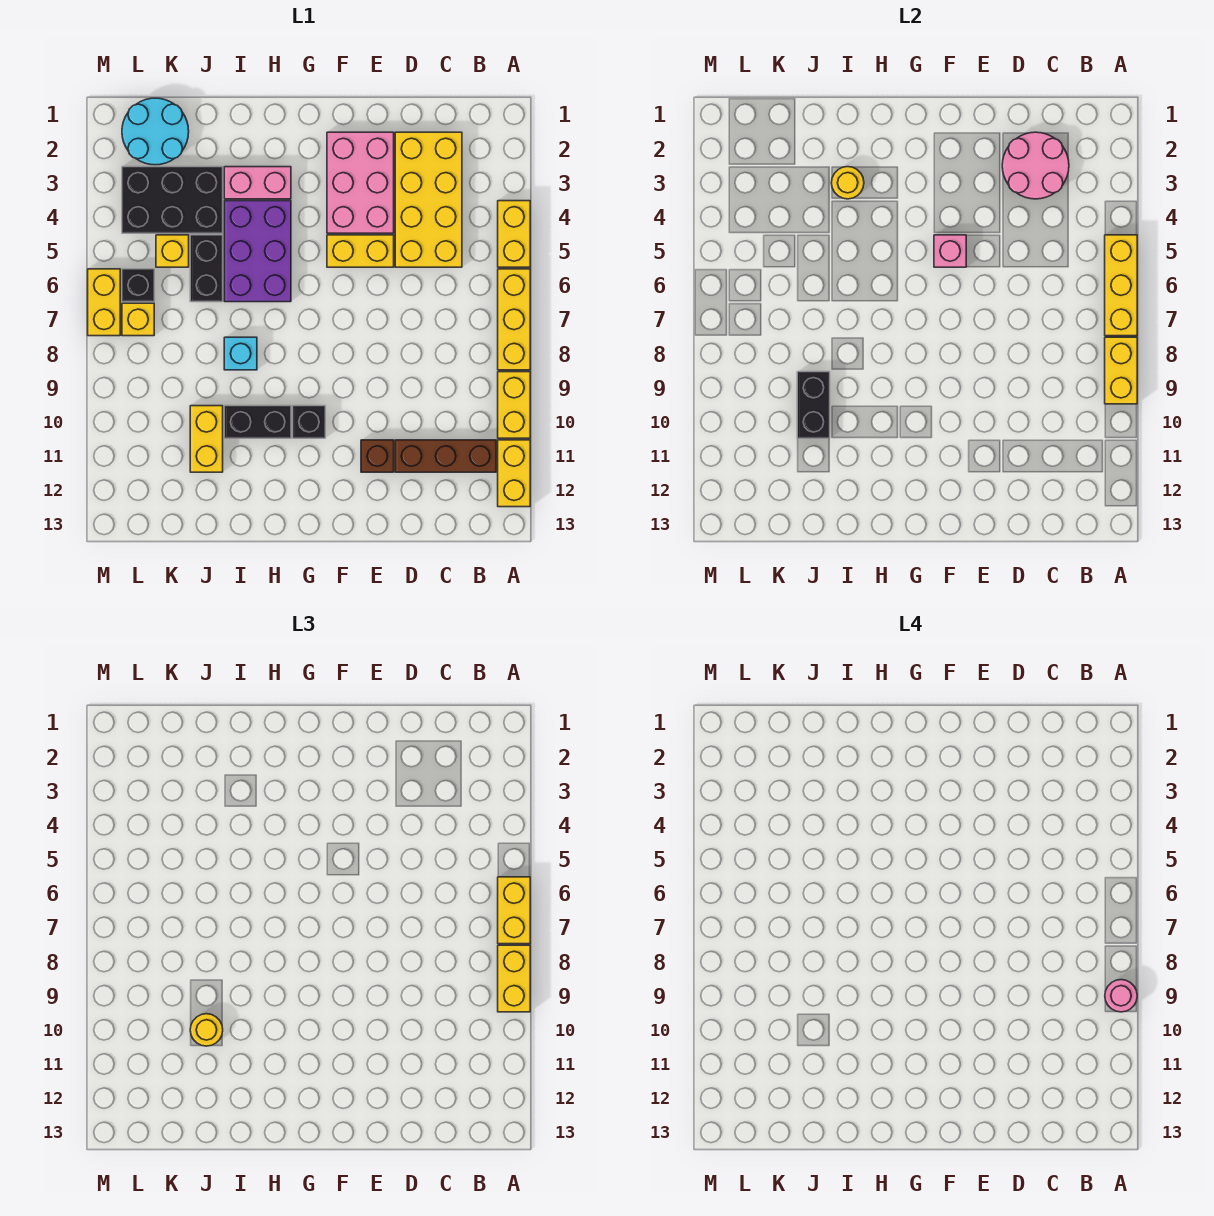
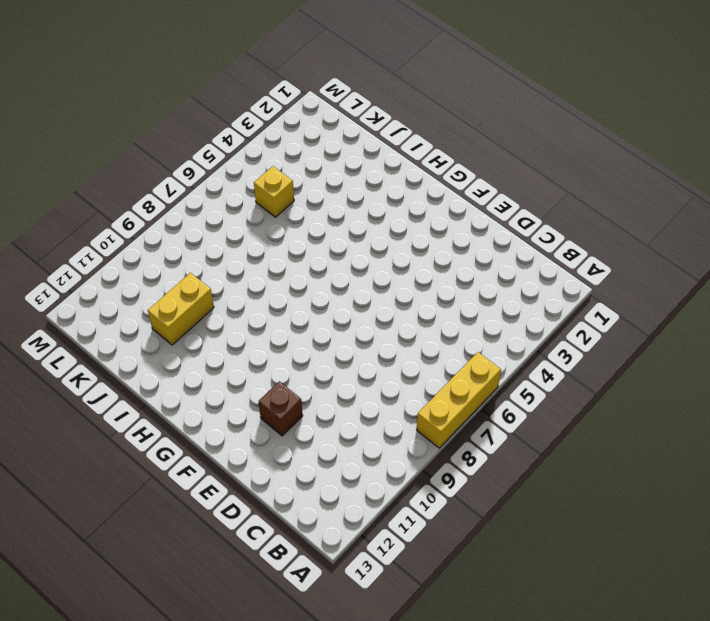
none -> yellow 1x2 brick [498,201,530,267]
none -> yellow 1x2 brick [498,372,530,438]
none -> yellow 1x2 brick [498,440,530,507]
none -> brown 1x3 brick [395,440,496,472]

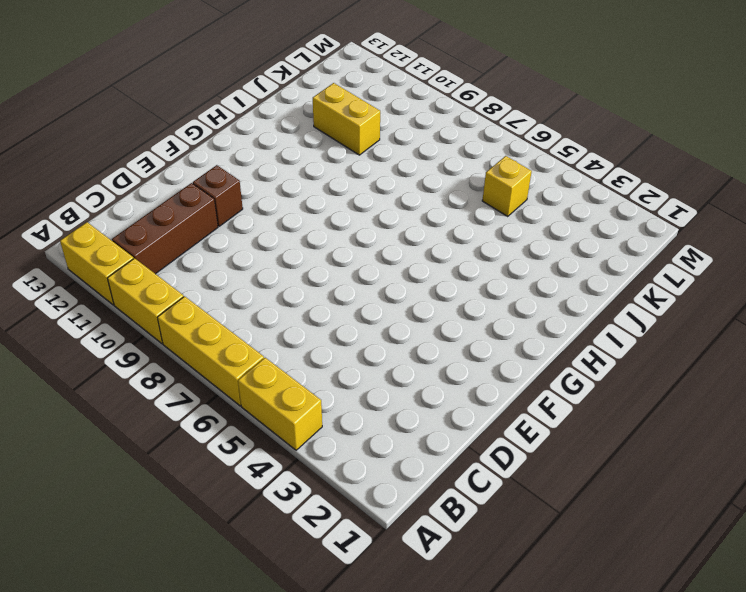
none -> yellow 2x4 brick [395,132,462,267]
none -> pink 2x3 brick [327,132,394,233]
none -> yellow 1x2 brick [327,235,394,267]
none -> black 1x1 brick [293,406,325,438]

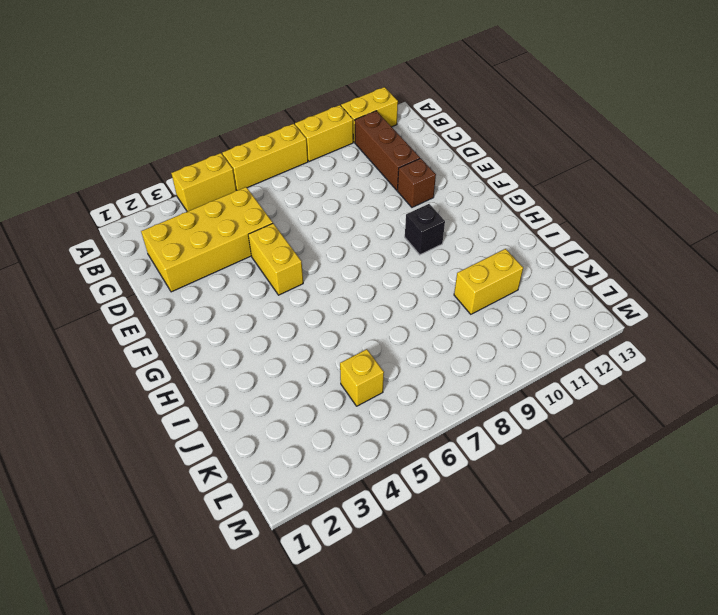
none -> pink 2x3 brick [327,132,394,233]
none -> pink 1x2 brick [224,167,291,199]
none -> purple 2x3 brick [224,201,291,302]
none -> black 1x2 brick [224,406,291,438]

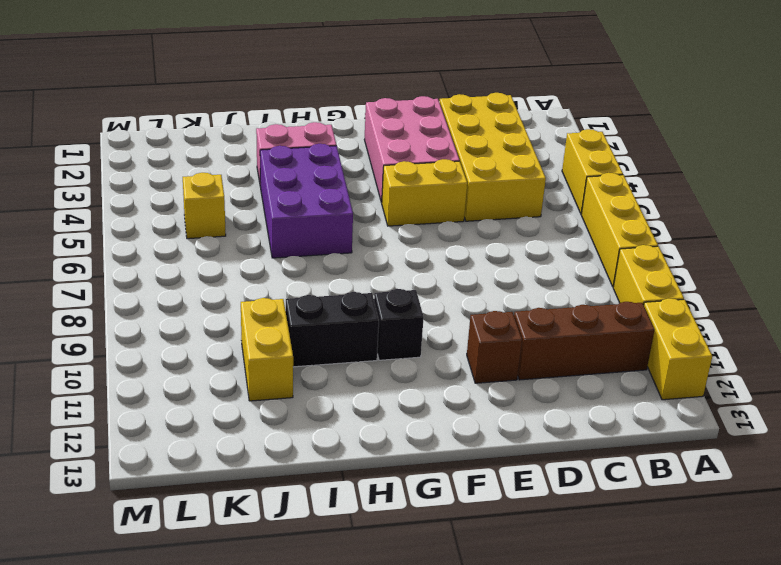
none -> cyan 1x1 brick [224,337,257,370]
none -> black 2x3 brick [122,167,223,233]
none -> black 1x2 brick [190,235,223,302]
none -> cyan 2x2 round brick [122,98,189,165]

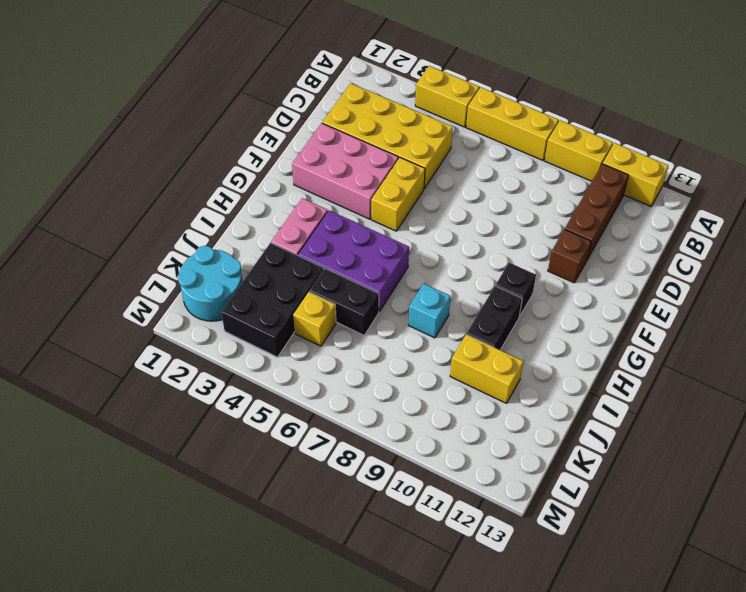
none -> black 1x1 brick [122,269,154,302]
none -> yellow 1x1 brick [122,303,154,336]
none -> yellow 1x2 brick [88,269,120,336]
none -> yellow 1x3 brick [1105,235,1137,336]

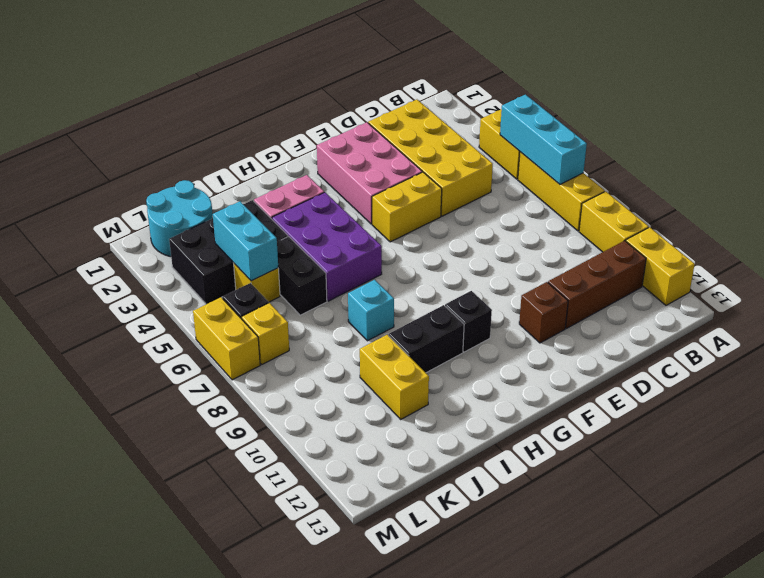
cyan 1x3 brick [500,95,587,184] -> yellow 1x3 brick [1105,235,1137,336]
cyan 1x2 brick [213,201,278,281] -> none
none -> yellow 1x2 brick [1105,337,1137,404]
none -> pink 2x2 round brick [1002,132,1069,199]
none -> pink 1x1 brick [934,235,966,267]
none -> yellow 1x1 round brick [831,167,864,199]

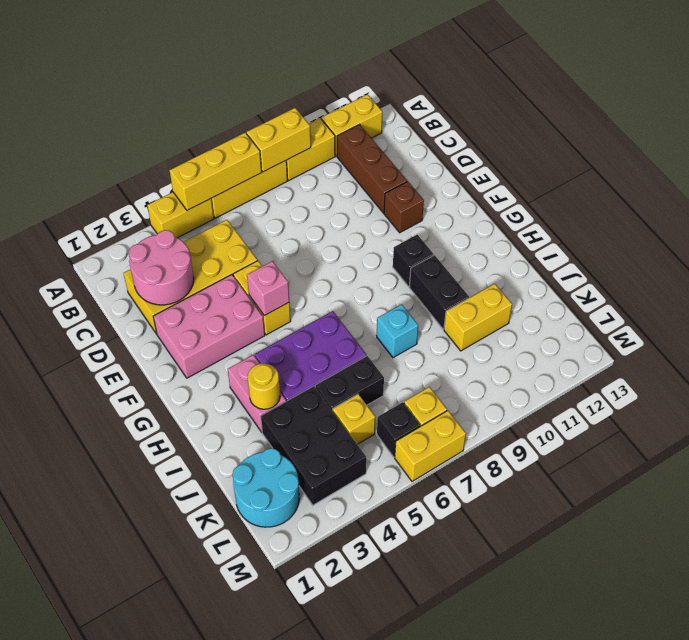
none -> black 1x2 brick [797,372,830,438]
none -> yellow 1x2 brick [498,877,530,944]
none -> yellow 1x2 brick [498,945,530,1012]
none -> yellow 1x1 round brick [190,1014,223,1046]

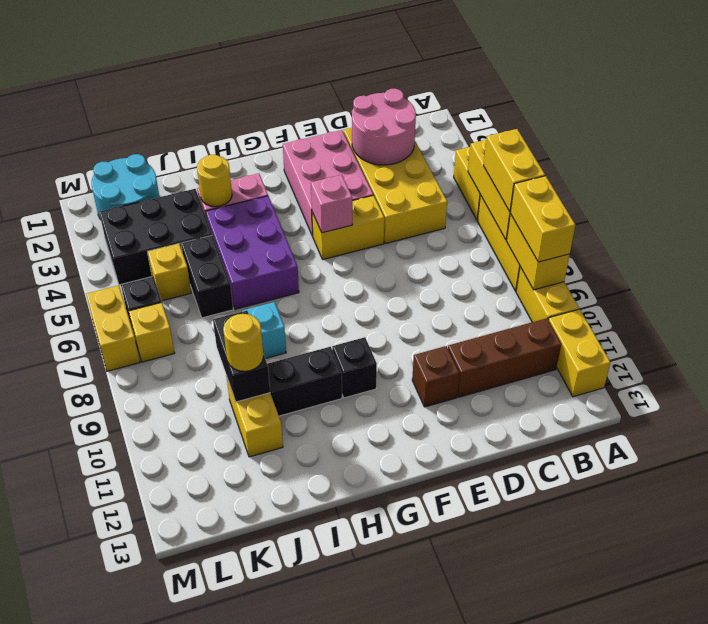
none -> pink 1x1 round brick [1105,980,1137,1012]

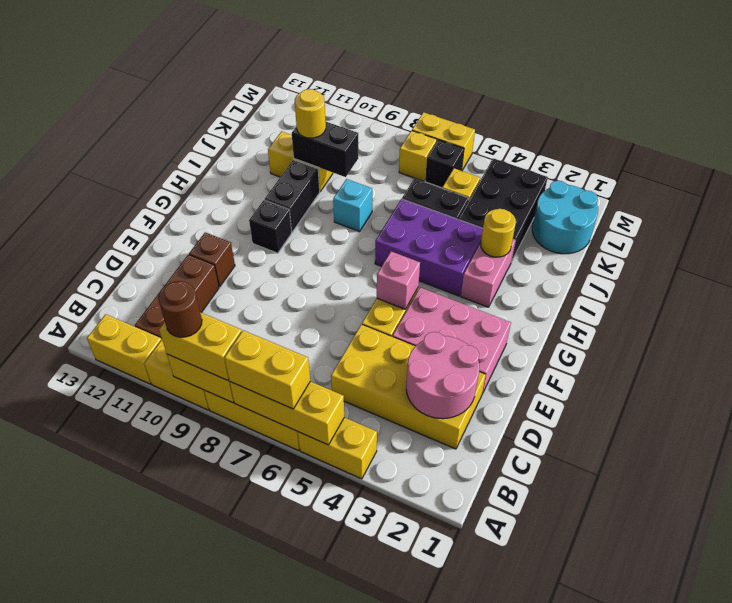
brown 1x1 round brick [158,281,202,337] -> pink 1x1 round brick [1105,980,1137,1012]

